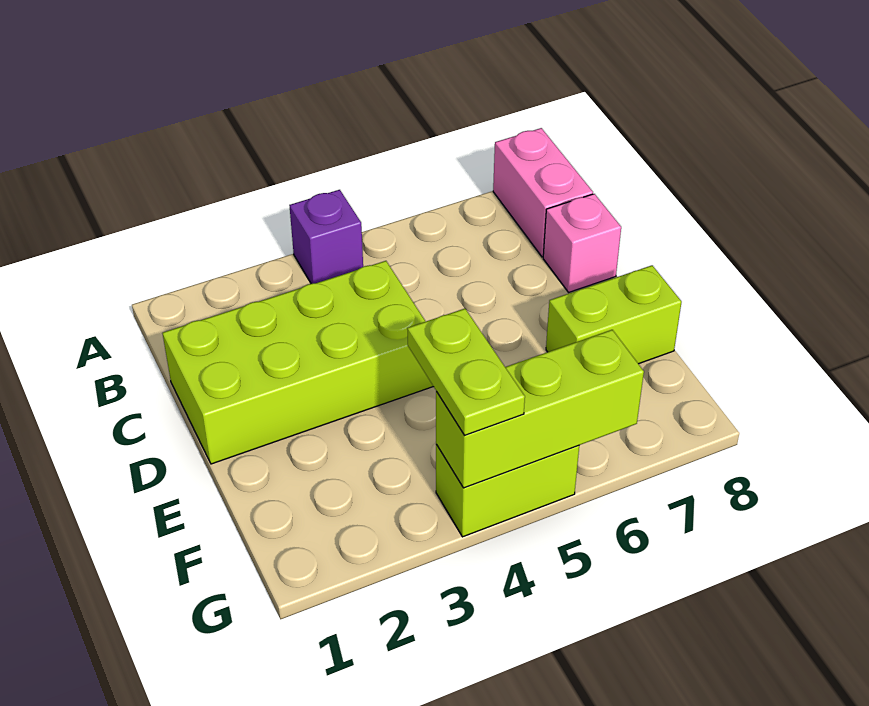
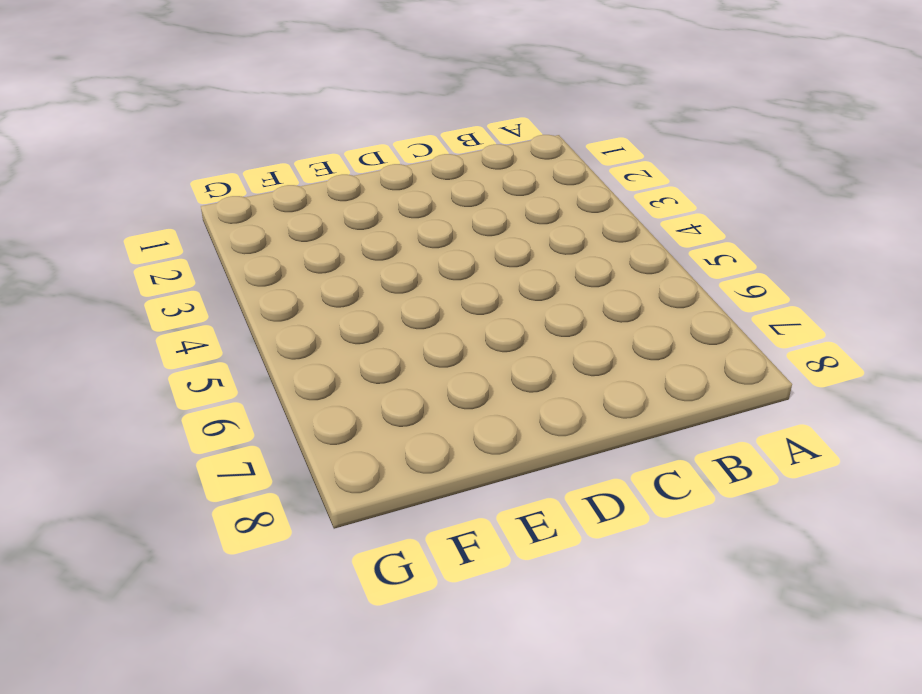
none -> purple 1x1 brick [289,190,363,284]
none -> pink 1x2 brick [493,128,593,257]

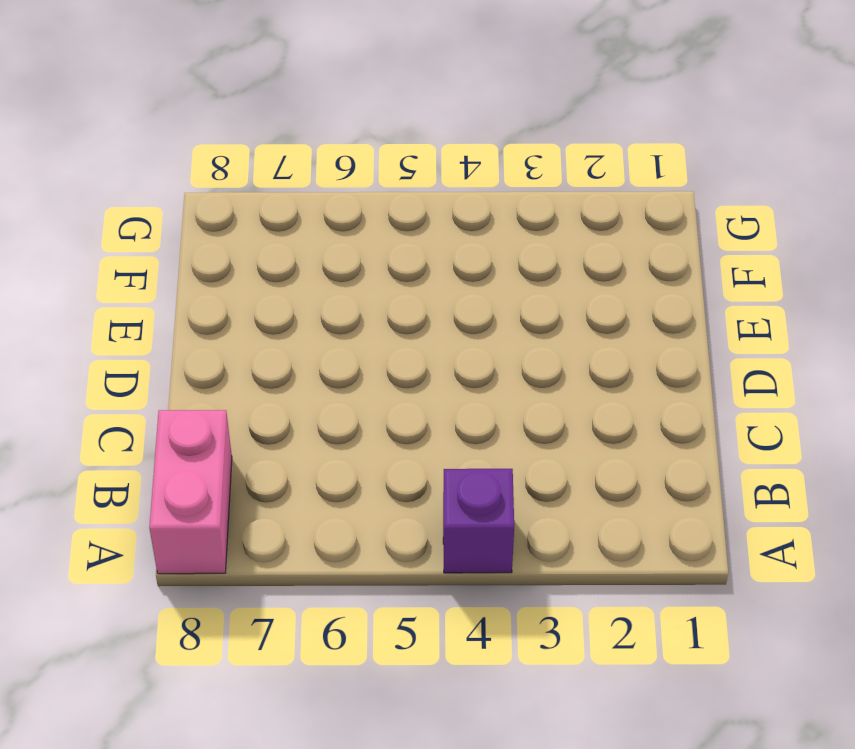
none -> lime 2x4 brick [163,261,433,464]
none -> pink 1x1 brick [543,194,621,292]

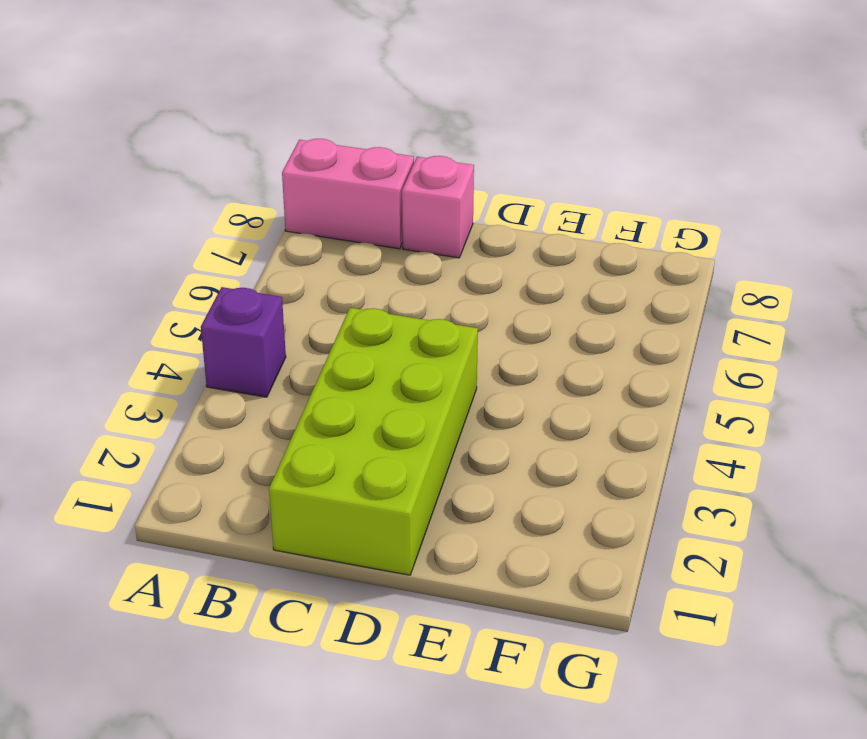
none -> lime 1x2 brick [546,265,682,364]
none -> lime 1x2 brick [436,444,579,537]

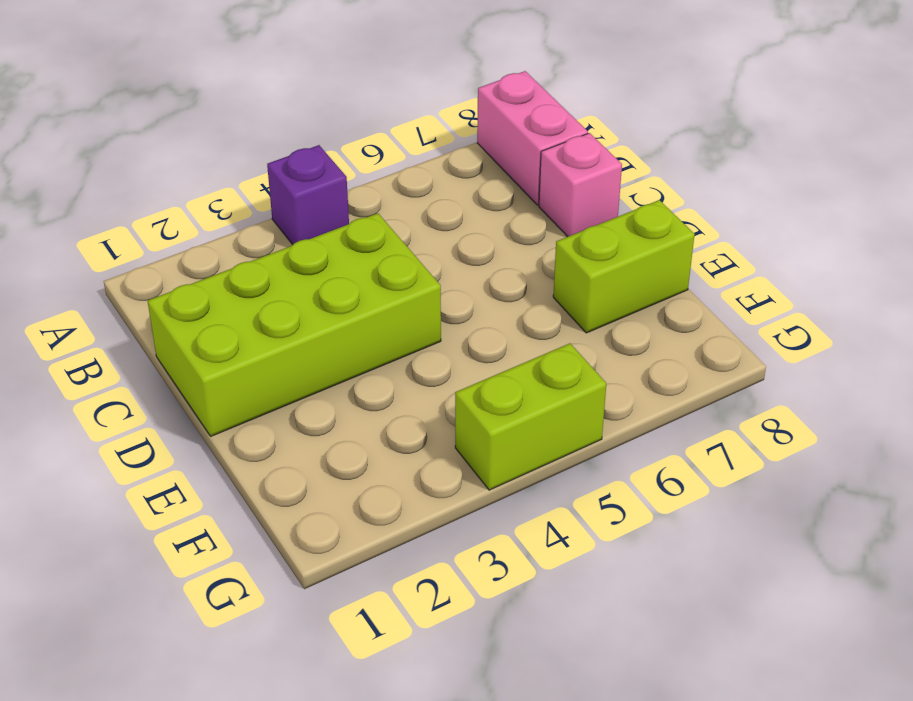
none -> lime 1x3 brick [436,330,644,488]
none -> lime 1x2 plate [407,308,525,435]

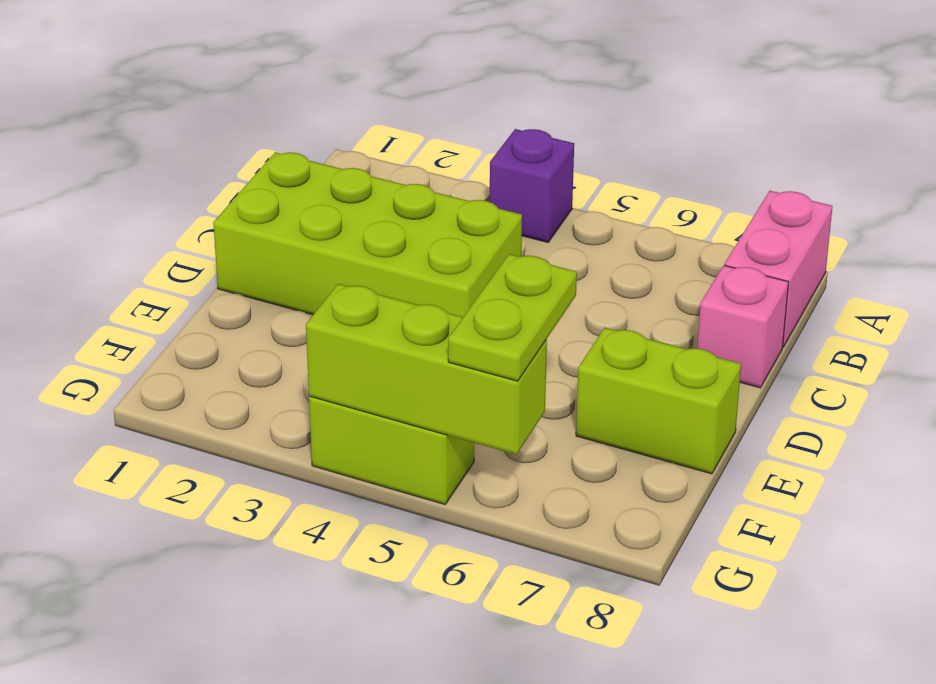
lime 1x2 plate [448,254,577,381] -> lime 1x2 plate moved to [407,308,525,435]

